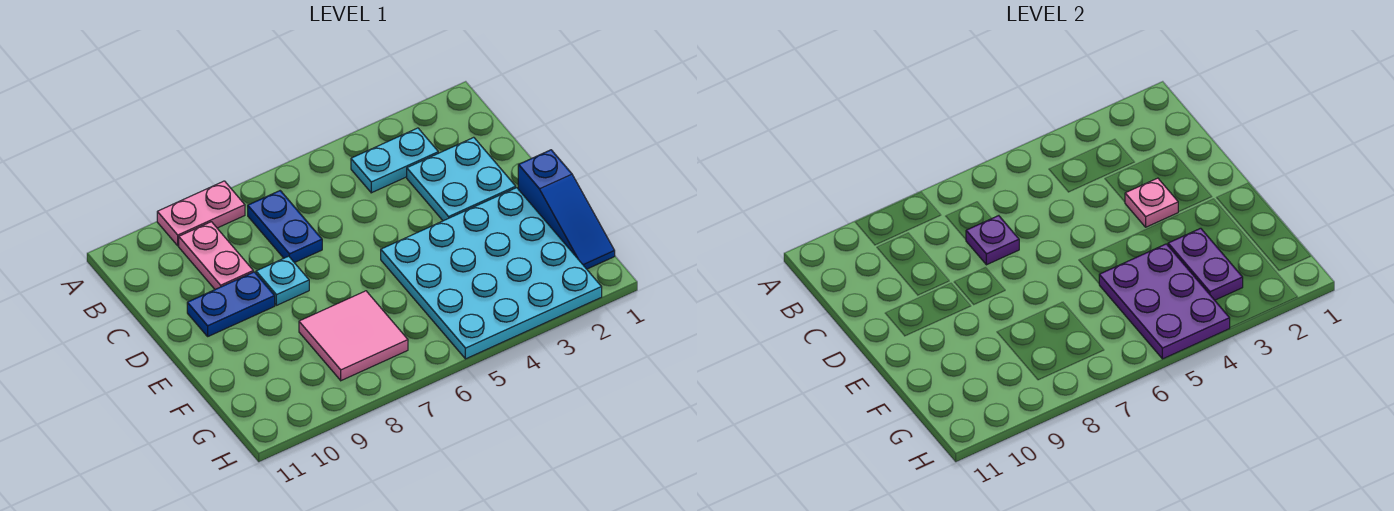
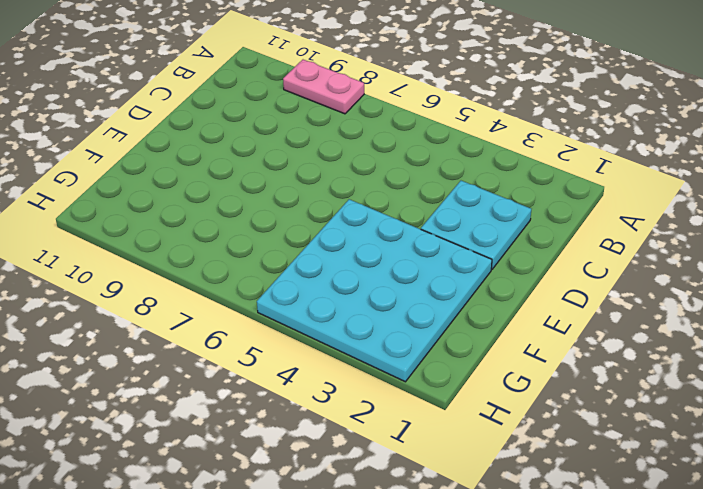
none -> cyan 1x2 plate [351,128,438,193]
none -> blue 1x2 plate [248,191,322,263]
none -> pink 1x2 plate [179,222,253,289]

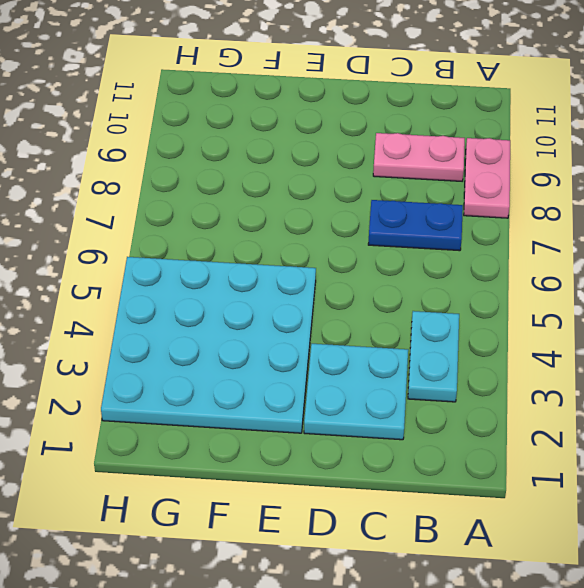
none -> cyan 1x1 plate [256,256,309,305]
none -> blue 1x2 plate [187,272,275,336]
none -> blue 1x3 slope [518,150,615,269]

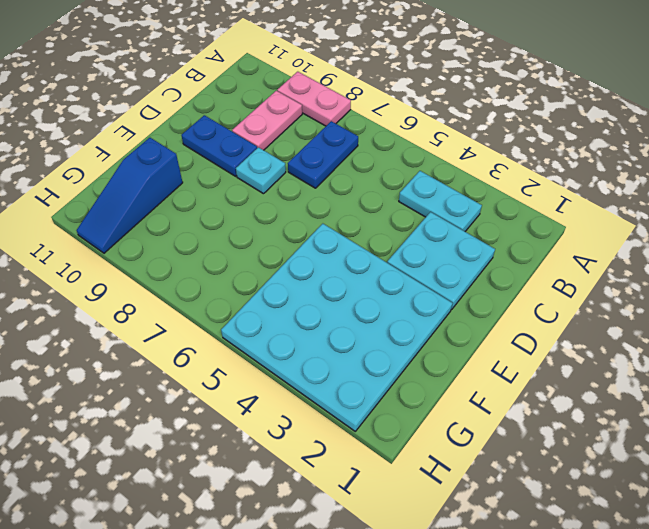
blue 1x3 slope [77,138,183,253] -> blue 1x3 slope moved to [518,150,615,269]
none -> pink 2x2 tile [299,291,408,381]
none -> purple 1x1 plate [966,216,1019,265]
none -> pink 1x1 plate [1125,178,1178,227]

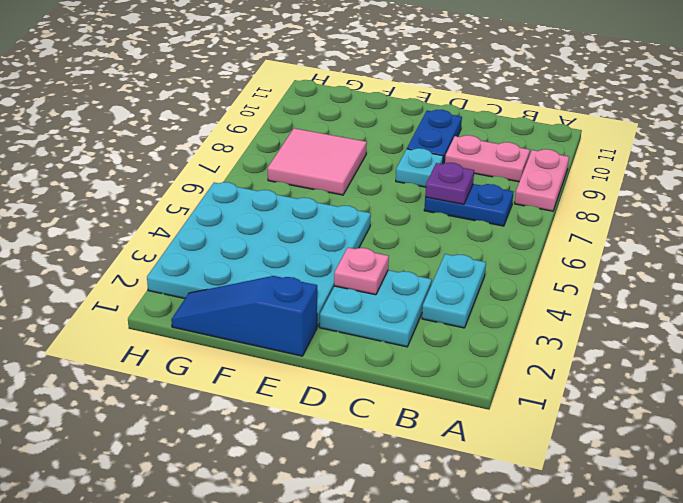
none -> purple 1x2 plate [1168,228,1243,300]
none -> purple 2x3 plate [1099,244,1230,359]

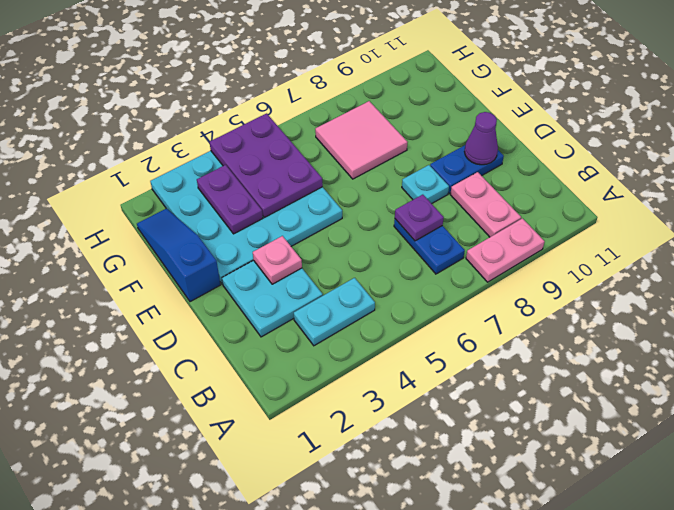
purple 1x1 cone [464,112,498,165] -> none

